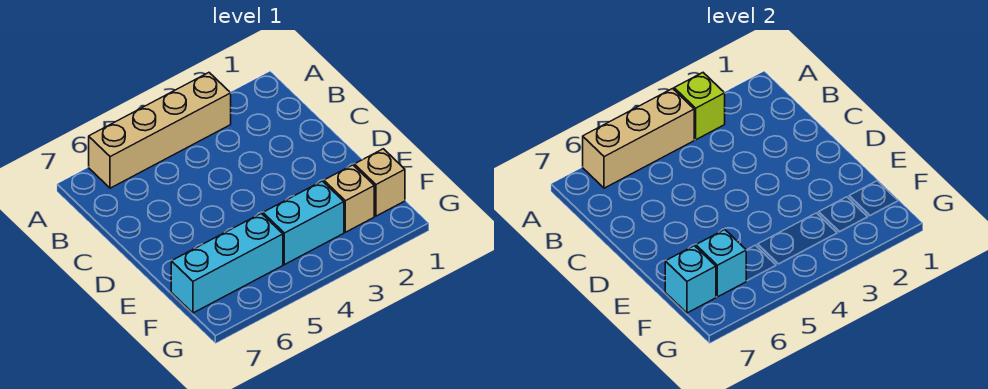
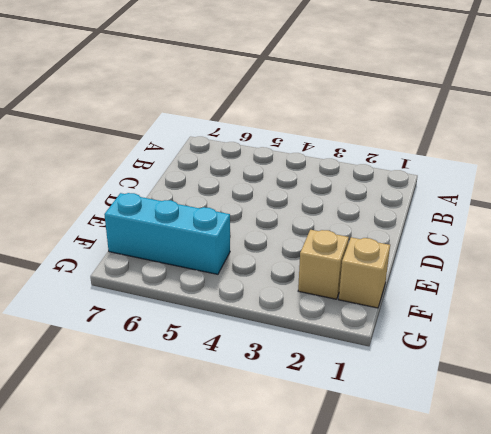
none -> tan 1x4 brick [89,73,231,188]
none -> cyan 1x2 brick [263,181,344,265]

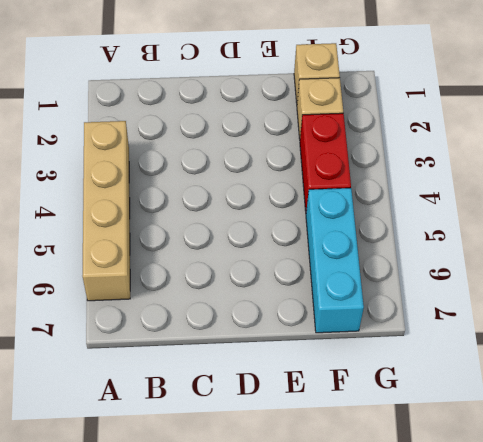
red 1x2 brick [300,113,351,211] -> cyan 1x2 brick [263,181,344,265]
none -> lime 1x1 brick [674,73,725,140]
none -> tan 1x3 brick [583,89,694,188]

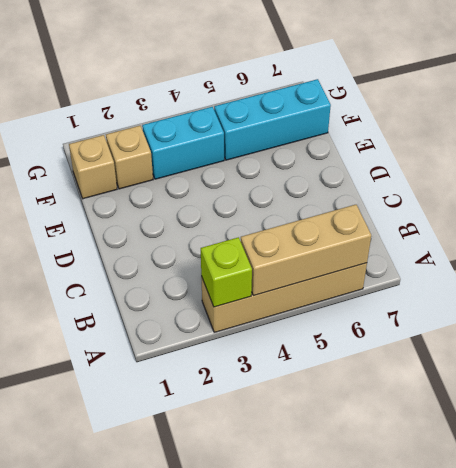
none -> cyan 1x1 brick [696,230,746,297]
none -> cyan 1x1 brick [665,246,716,313]

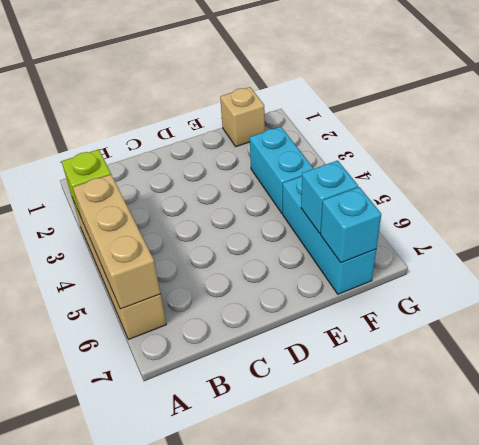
none -> tan 1x1 brick [324,165,374,232]

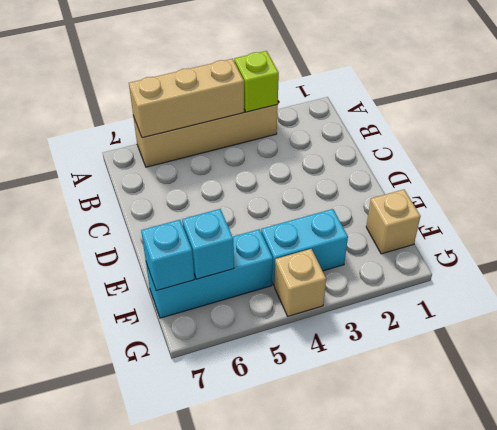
tan 1x1 brick [274,249,326,316] -> tan 1x1 brick moved to [324,165,374,232]

